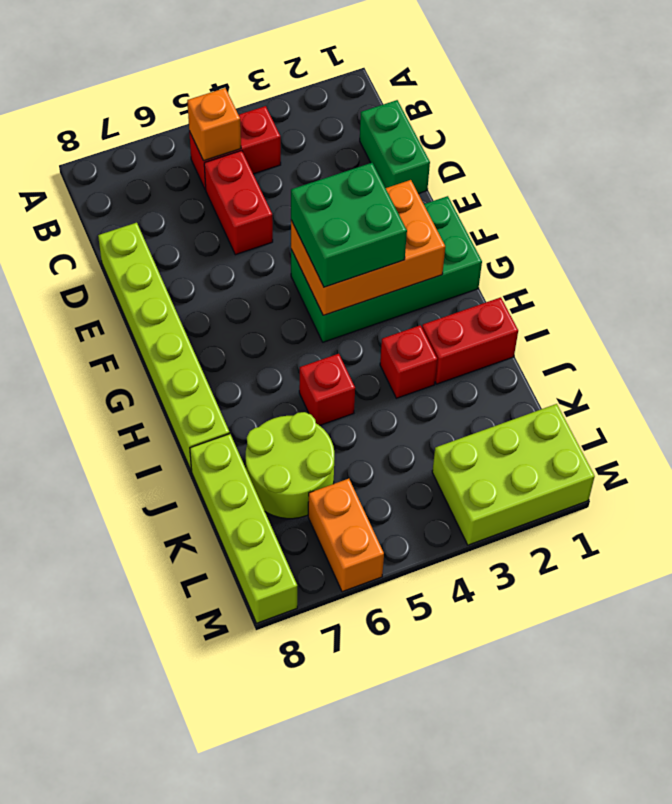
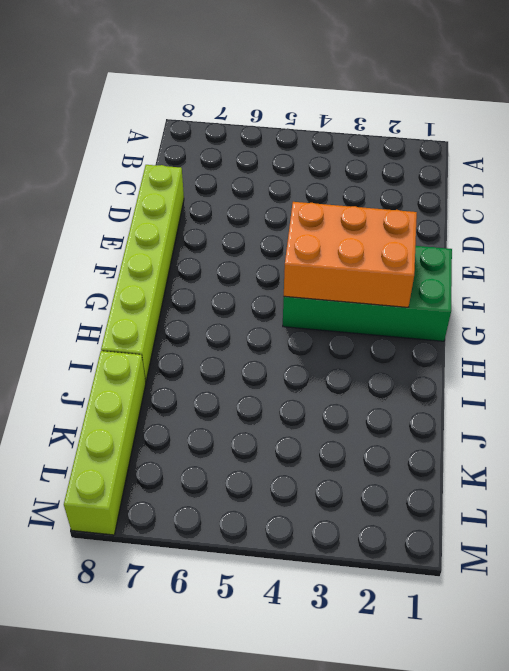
none -> red 1x2 brick [189,106,281,190]
none -> green 1x2 brick [360,100,430,194]
none -> red 1x2 brick [204,151,273,255]

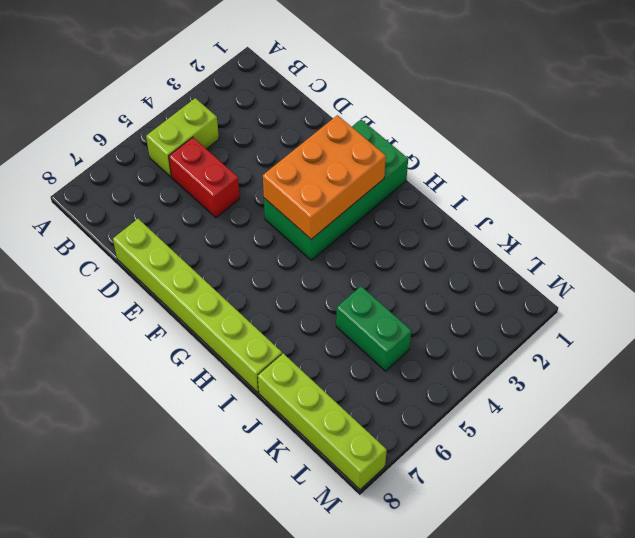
lime 1x2 brick [146,98,219,177] -> red 1x2 brick [189,106,281,190]
green 1x2 brick [336,286,411,371] -> green 1x2 brick moved to [360,100,430,194]
none -> red 1x2 brick [422,297,518,384]
none -> red 1x1 brick [380,325,437,398]
none -> red 1x1 brick [299,354,355,425]

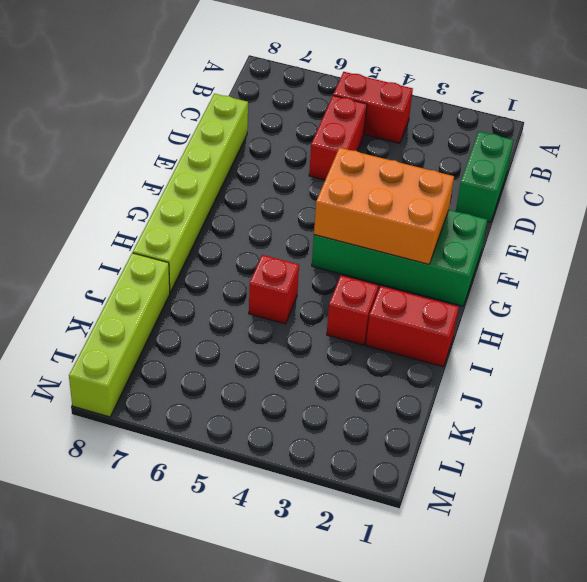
none -> lime 2x2 round brick [246,412,334,519]
none -> lime 2x3 brick [432,404,595,545]
none -> orange 1x2 brick [308,479,384,592]

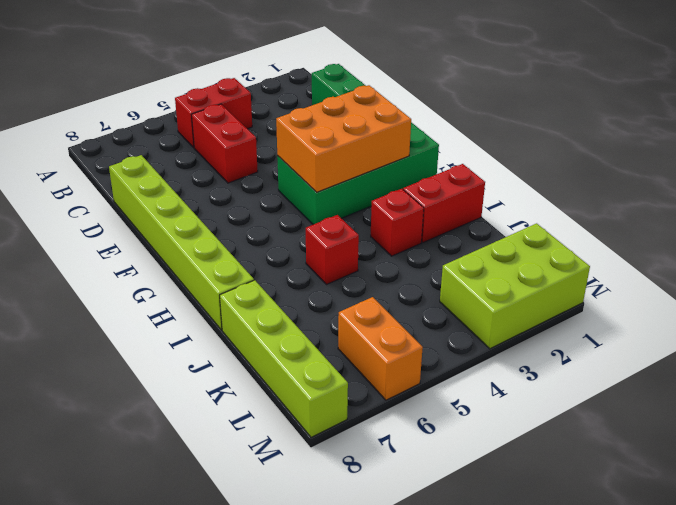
none -> lime 2x2 round brick [246,412,334,519]
none -> orange 1x1 brick [187,88,241,161]
none -> green 2x2 brick [291,163,407,287]

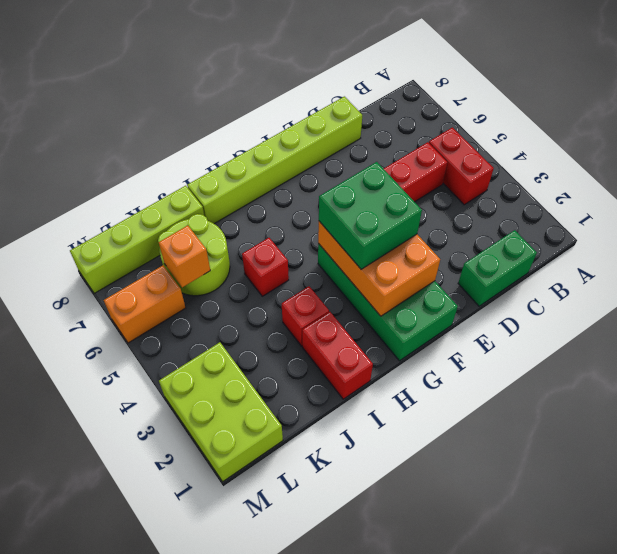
orange 1x1 brick [159,226,210,287] -> orange 1x1 brick moved to [187,88,241,161]

